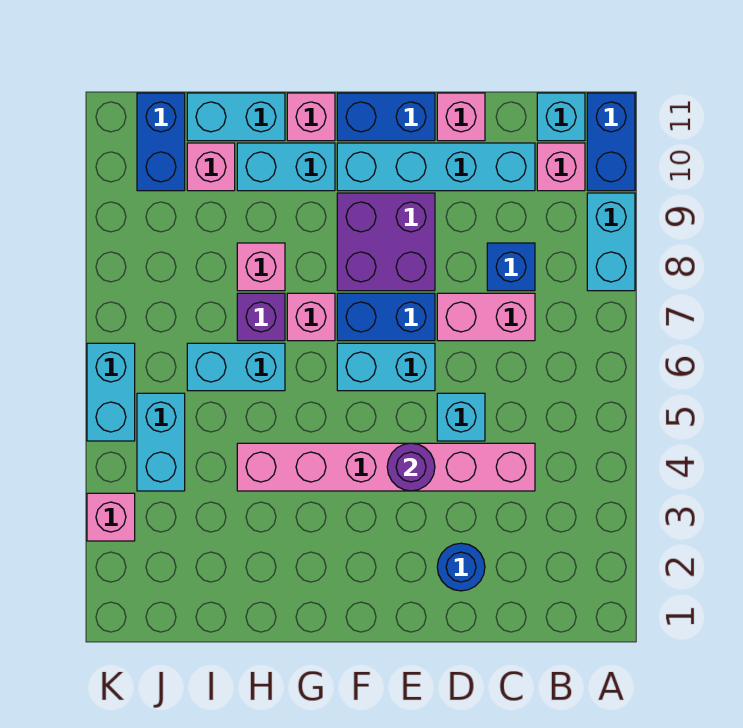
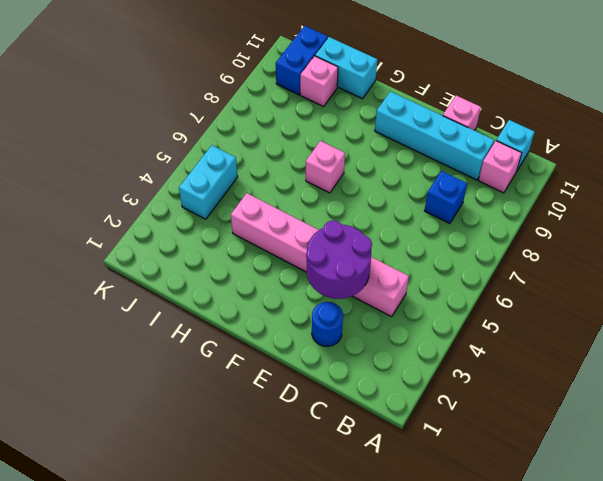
purple 2x2 round brick [306,220,372,299] -> purple 1x1 round brick [387,443,435,491]
none -> cyan 1x2 brick [587,193,635,291]
none -> blue 1x2 brick [587,93,635,191]
none -> pink 1x2 brick [437,293,535,341]

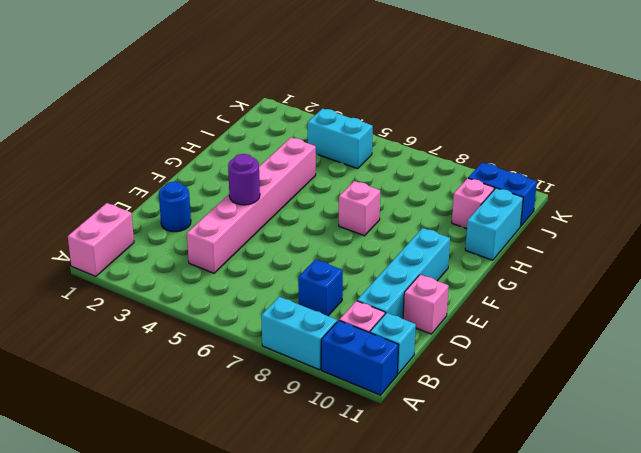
pink 1x2 brick [68,203,134,276] -> pink 1x2 brick moved to [437,293,535,341]
none -> cyan 1x1 brick [437,393,485,441]
none -> cyan 1x2 brick [337,343,435,391]
none -> blue 1x2 brick [337,293,435,341]

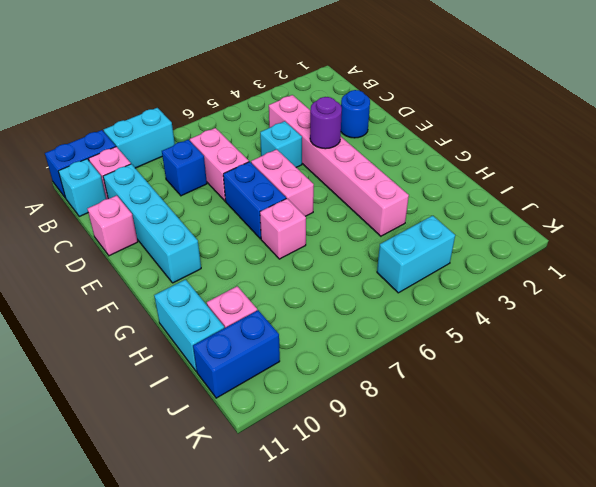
pink 1x2 brick [251,149,314,216] -> cyan 1x2 brick [337,343,435,391]
none -> purple 2x2 brick [337,193,435,291]
none -> blue 1x2 brick [337,93,435,141]
none -> cyan 1x2 brick [237,143,335,191]

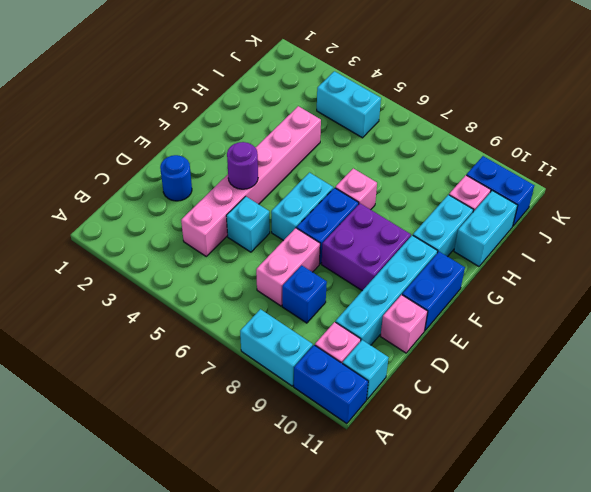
none -> pink 1x1 brick [287,93,335,141]
none -> cyan 1x2 brick [187,343,285,391]
none -> purple 1x1 brick [237,293,285,341]

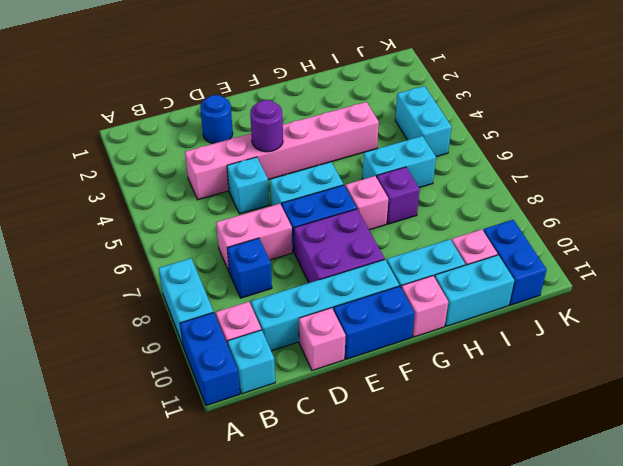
none -> pink 1x1 brick [237,243,285,291]
none -> pink 1x1 brick [87,493,135,541]
none -> cyan 1x2 brick [87,343,135,441]

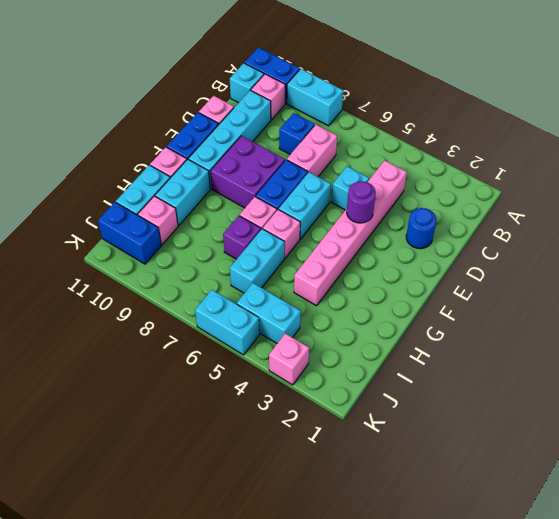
pink 1x1 brick [263,209,300,258] -> pink 1x1 brick moved to [237,243,285,291]

